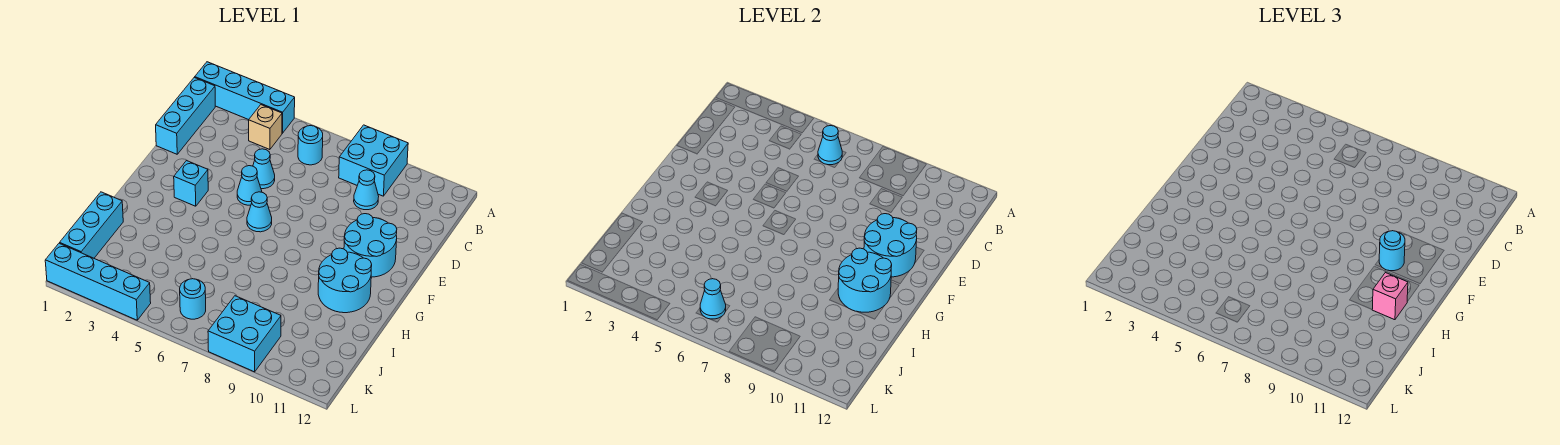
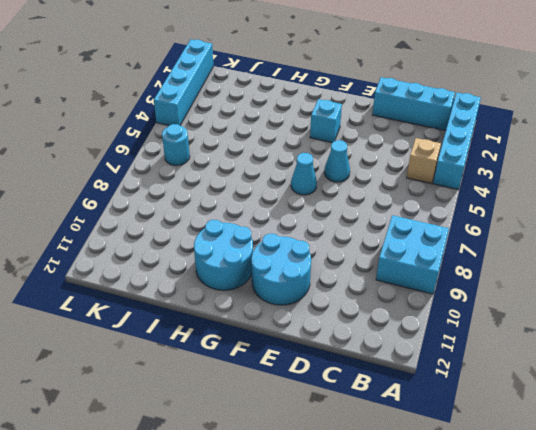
none -> cyan 1x1 round brick [298,126,323,165]
none -> cyan 1x1 cone [354,170,379,210]
none -> cyan 1x1 cone [253,149,275,189]

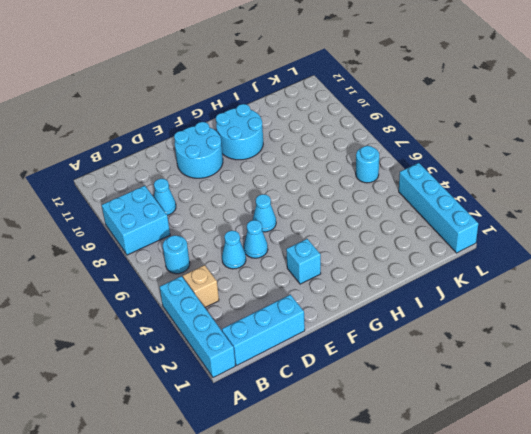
none -> cyan 1x3 brick [60,192,123,258]
none -> cyan 2x2 brick [208,296,281,372]
none -> cyan 1x1 cone [818,126,842,165]

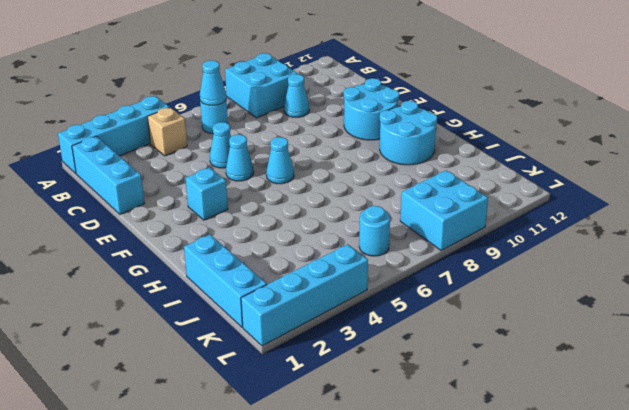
none -> cyan 2x2 round brick [864,214,917,277]
none -> cyan 2x2 round brick [838,248,892,312]
none -> cyan 1x1 cone [700,279,726,319]

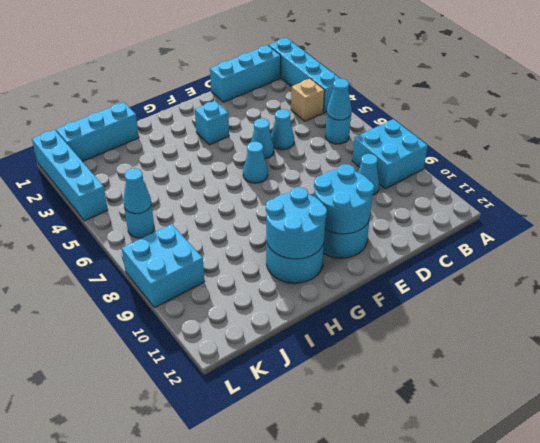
none -> cyan 1x1 round brick [1379,231,1405,271]
none -> pink 1x1 brick [1372,272,1408,320]

